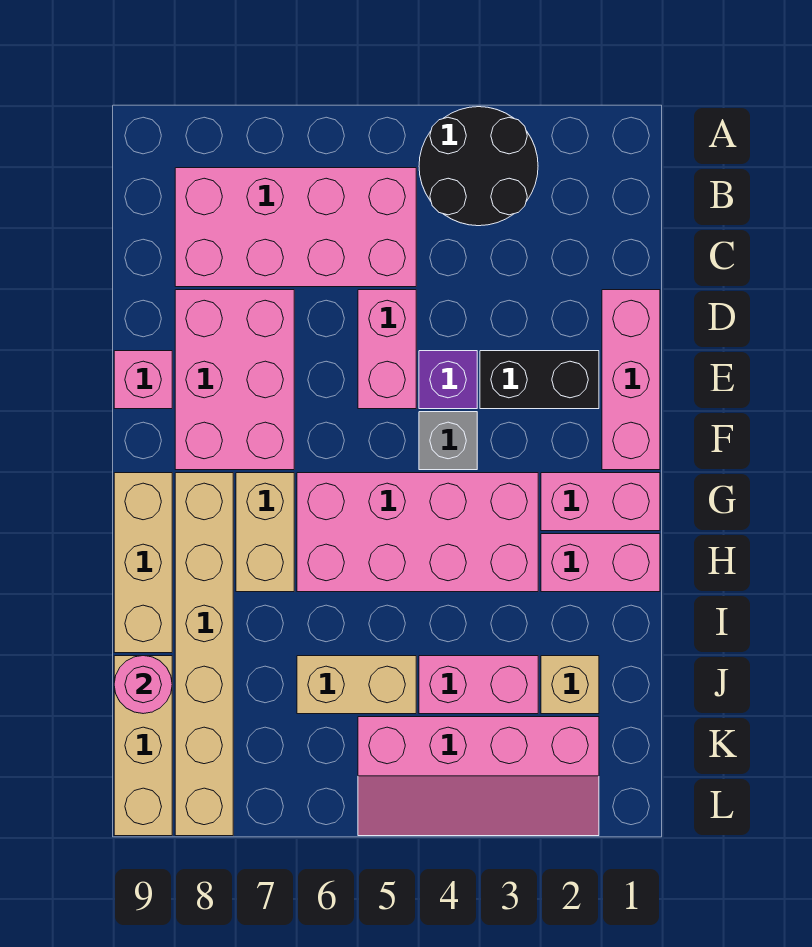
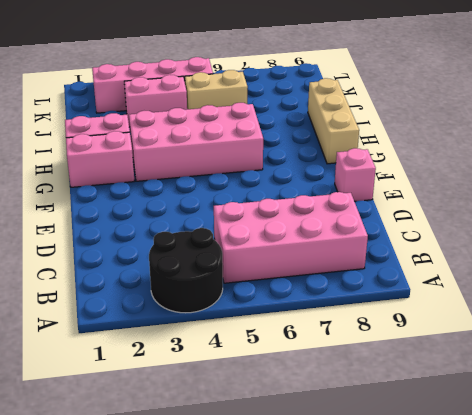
none -> pink 1x3 brick [602,290,660,470]
none -> pink 1x2 brick [358,290,416,409]
none -> pink 2x3 brick [175,290,294,470]

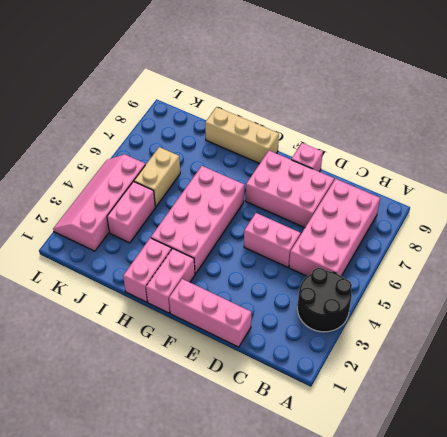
none -> black 1x2 brick [480,351,599,409]
none -> purple 1x1 brick [419,351,477,409]
none -> grey 1x1 brick [419,412,477,470]

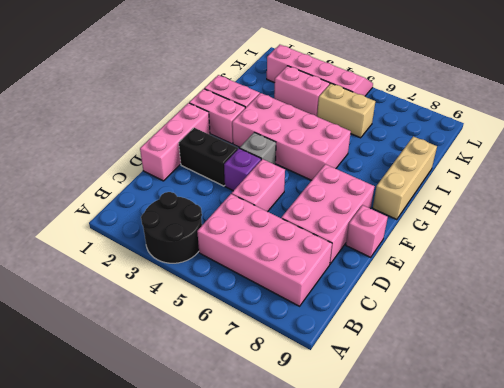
none -> tan 1x2 brick [236,473,294,592]
none -> tan 1x6 brick [175,473,233,836]
none -> tan 1x1 brick [541,656,599,714]

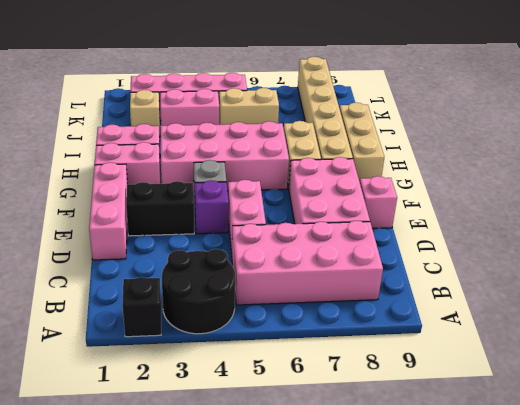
black 1x1 brick [122,277,161,337] -> none
none -> tan 1x3 brick [114,656,172,836]
none -> pink 1x1 round brick [114,656,172,714]

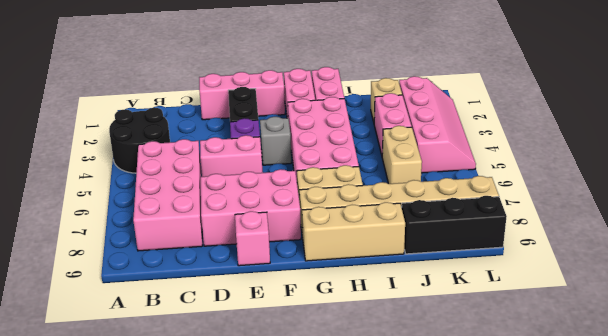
black 1x3 brick [402,196,507,254] -> tan 1x3 brick [114,656,172,836]
none -> pink 1x1 round brick [114,656,172,714]

